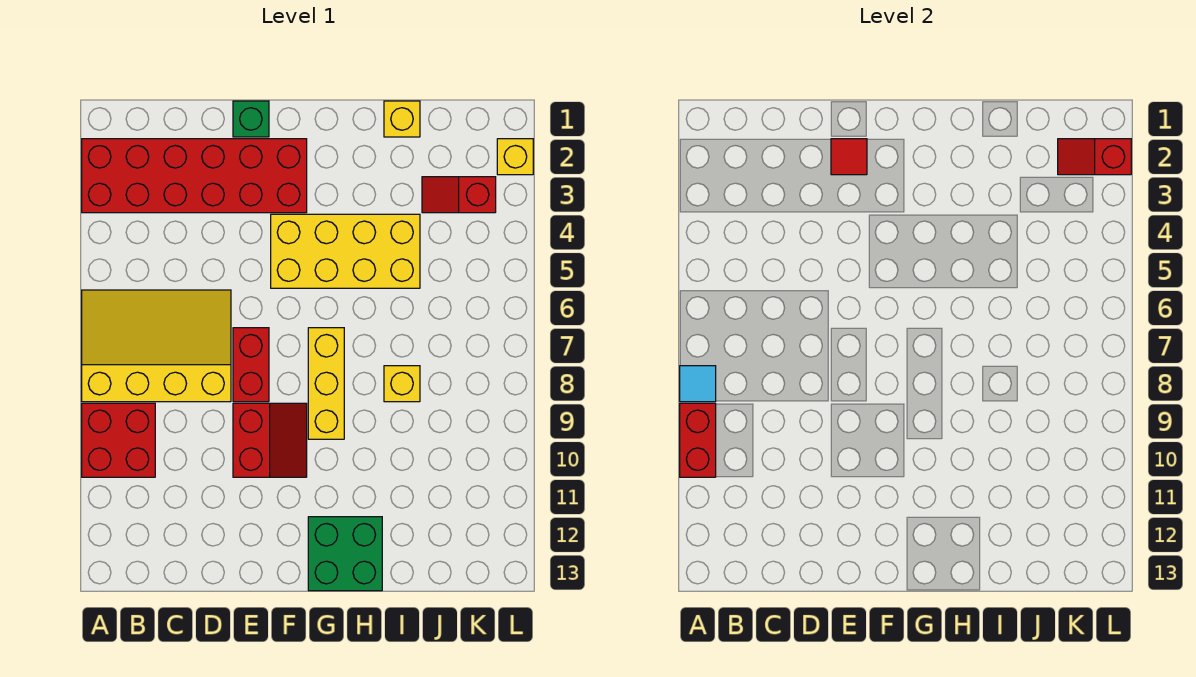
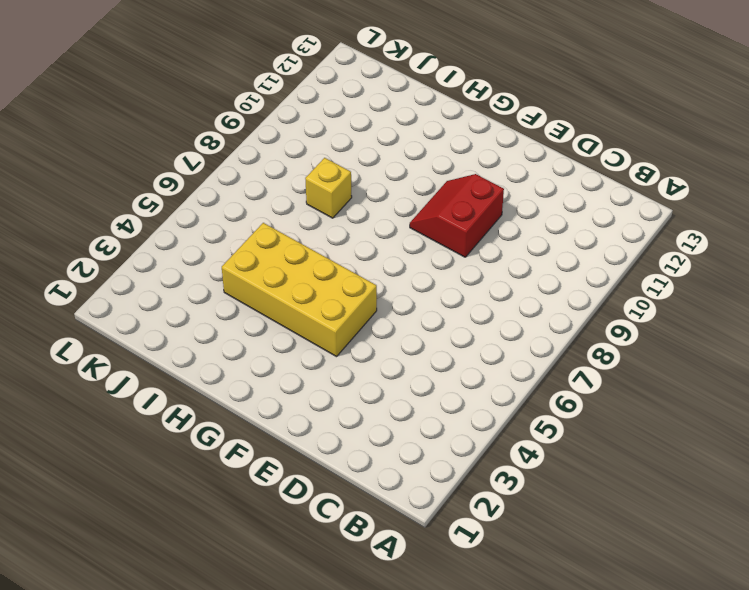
none -> red 2x6 brick [82,139,307,213]
none -> yellow 3x4 slope [82,290,231,402]
none -> red 2x2 brick [82,403,155,477]

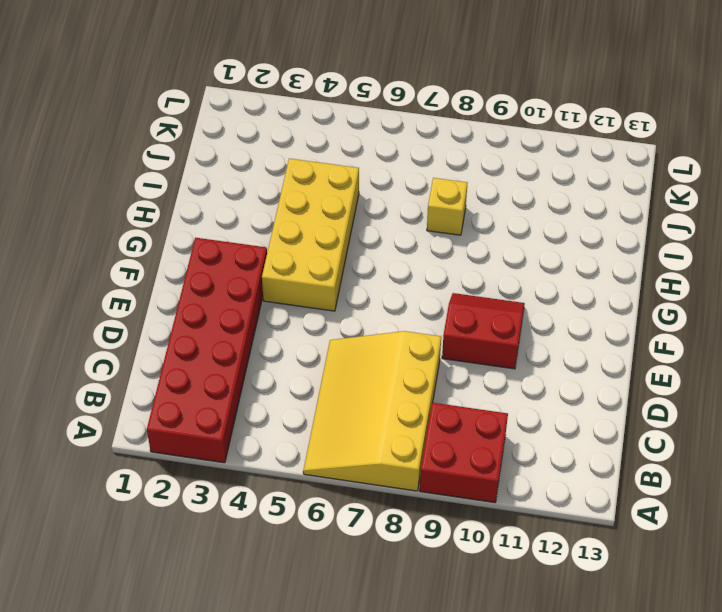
none -> green 1x1 brick [233,101,269,137]
none -> red 1x2 brick [233,328,269,402]
none -> yellow 1x3 brick [308,328,344,439]

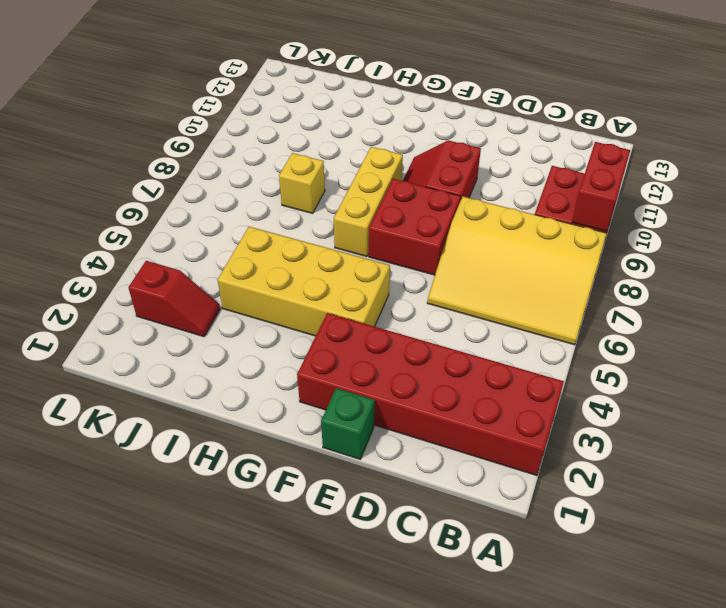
red 2x2 brick [369,179,461,275] -> red 1x2 brick [233,328,269,402]
none -> green 2x2 brick [308,517,382,591]
none -> yellow 1x1 brick [384,101,420,137]
none -> yellow 1x1 brick [497,139,533,175]

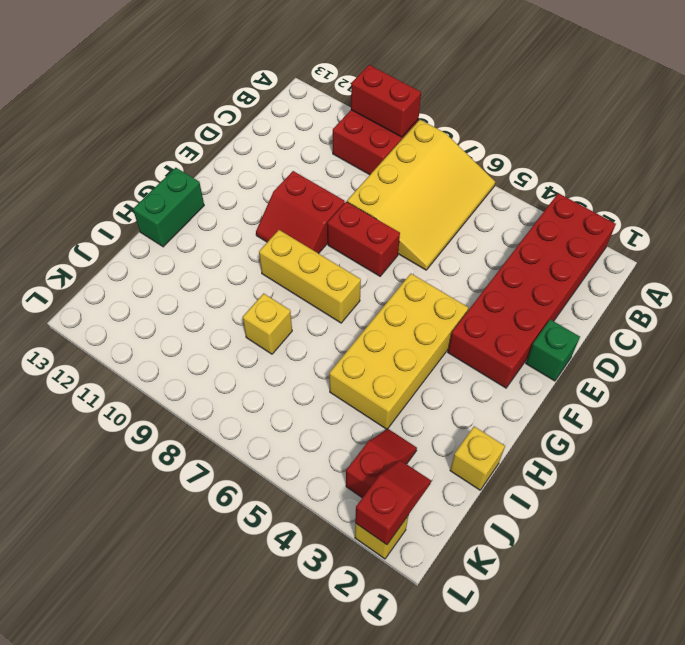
green 1x2 brick [133,168,204,247] -> green 2x2 brick [308,517,382,591]
none -> cyan 1x1 tile [680,366,716,402]
none -> red 1x1 tile [831,139,867,175]

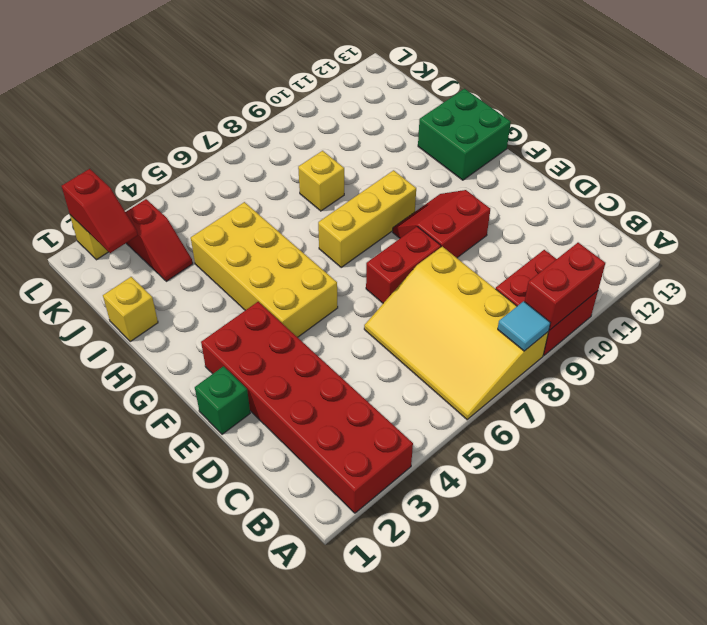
none -> red 1x1 tile [831,139,867,175]

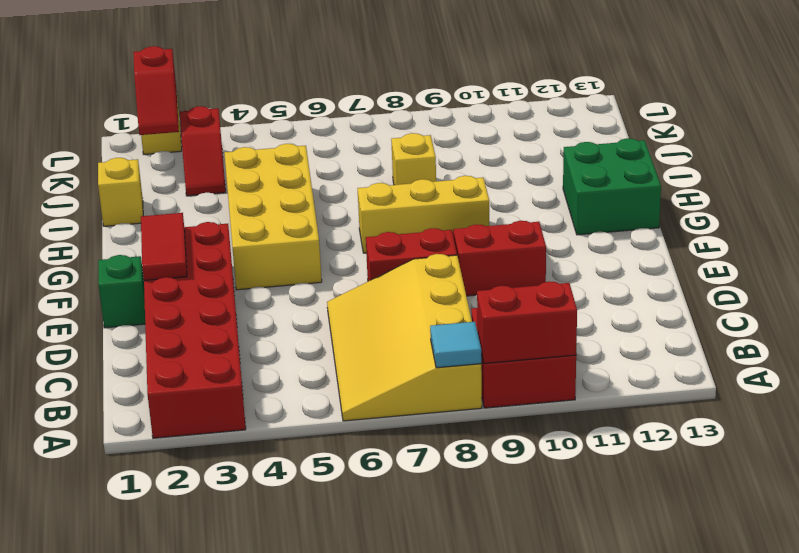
red 1x2 tile [141,213,187,281] -> red 1x1 tile [831,139,867,175]

